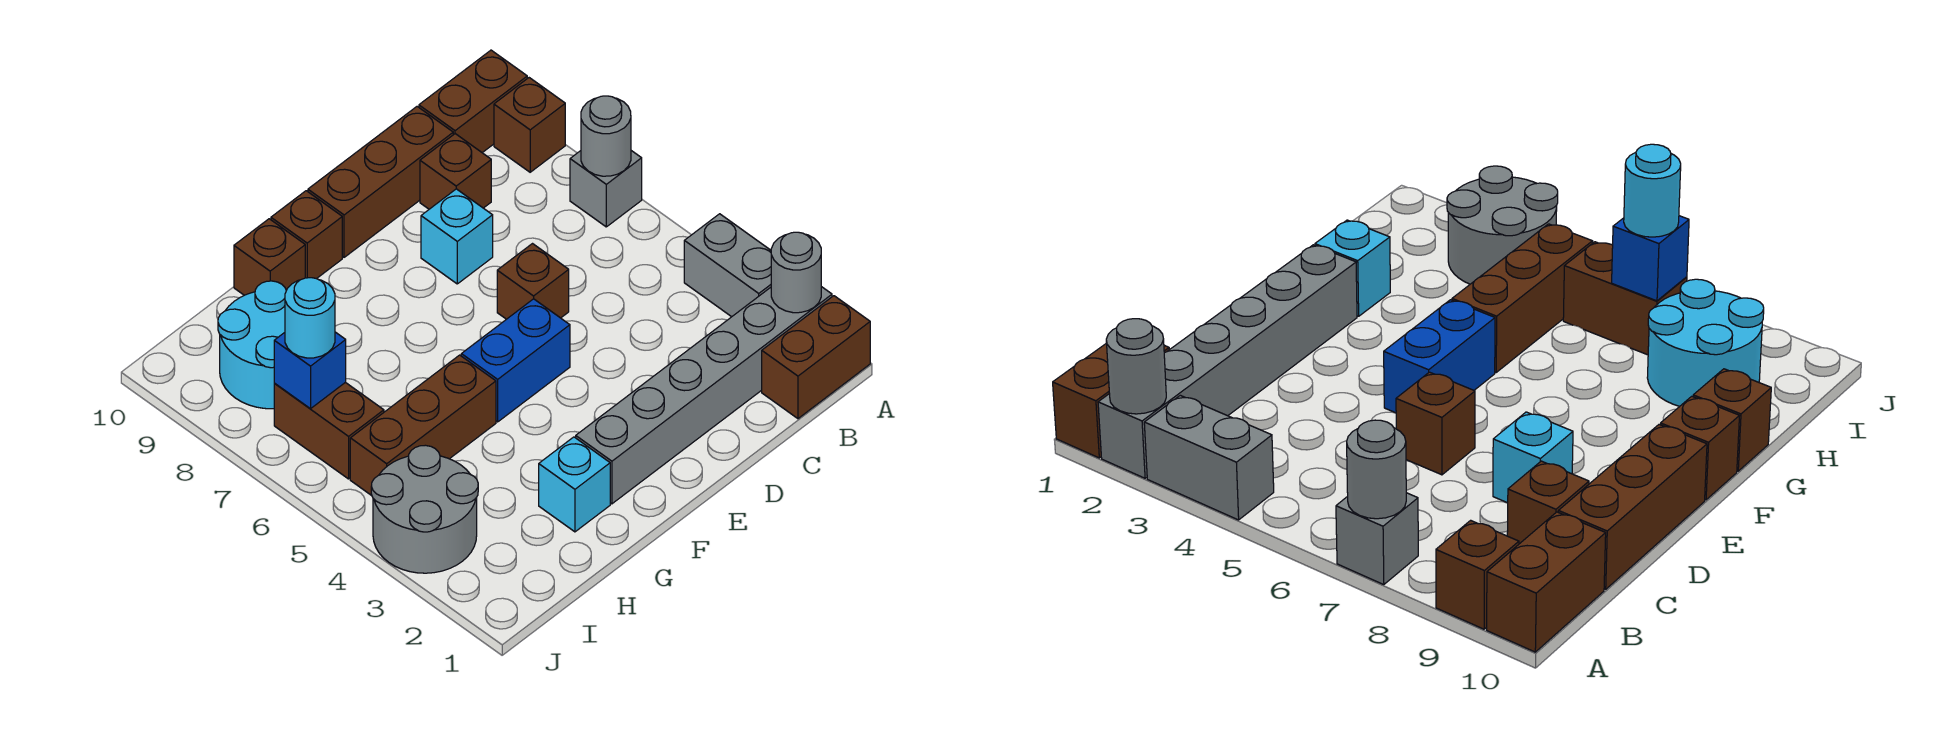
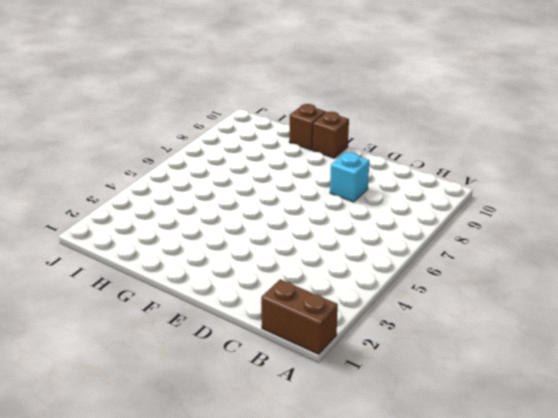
none -> grey 1x6 brick [576,287,832,504]
none -> grey 1x2 brick [684,214,771,317]
none -> grey 1x1 brick [570,151,642,227]

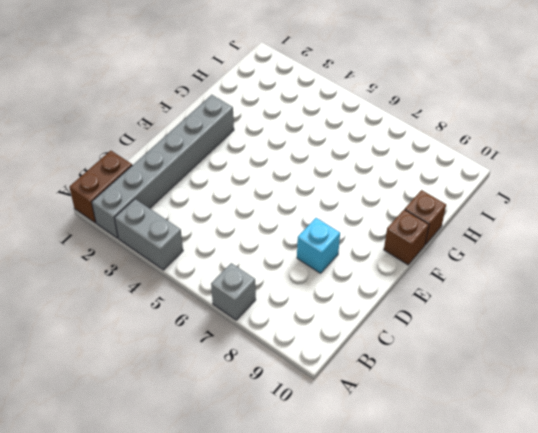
none -> brown 1x1 brick [494,78,565,172]
none -> brown 1x2 brick [419,50,527,153]
none -> brown 1x1 brick [420,134,491,209]

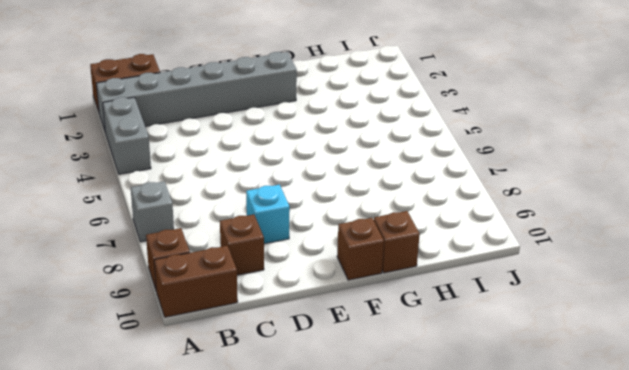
none -> brown 1x3 brick [308,107,453,257]
none -> brown 1x1 brick [497,244,569,319]
none -> blue 1x2 brick [461,299,570,422]

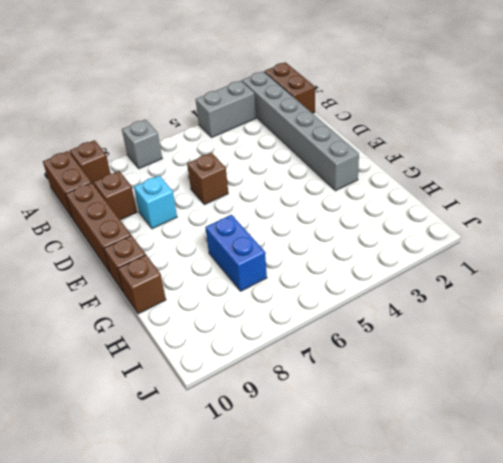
blue 1x2 brick [205,215,267,291] -> blue 1x2 brick moved to [461,299,570,422]
none -> cyan 1x1 brick [539,437,610,532]
none -> brown 1x3 brick [350,355,496,496]
none -> cyan 2x2 round brick [218,281,286,409]

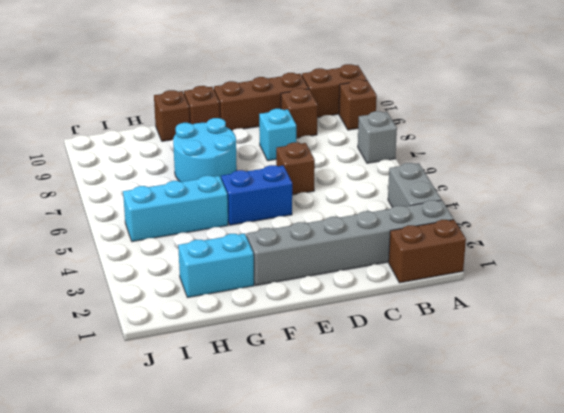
cyan 2x2 round brick [173,118,237,182] -> cyan 2x2 round brick moved to [218,281,286,409]
cyan 1x2 brick [178,233,254,298] -> cyan 1x1 brick [539,437,610,532]
cyan 1x3 brick [123,176,228,242] -> brown 1x3 brick [350,355,496,496]
none -> grey 2x2 round brick [371,445,478,573]
none -> brown 1x2 brick [274,382,384,479]
none -> grey 1x1 round brick [771,232,821,313]

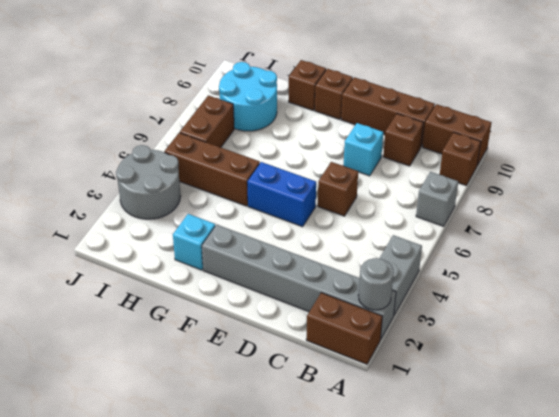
none -> grey 1x1 round brick [581,96,631,176]
none -> blue 1x1 brick [274,332,346,409]
none -> cyan 1x1 round brick [285,278,335,358]

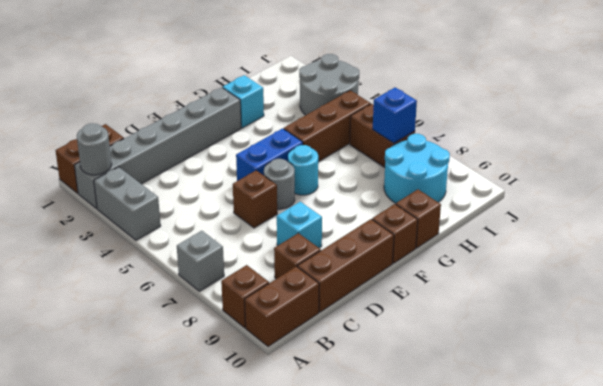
grey 1x1 round brick [264,159,295,209] -> grey 1x1 round brick moved to [581,96,631,176]
cyan 1x1 round brick [288,145,318,195] -> cyan 1x1 round brick moved to [285,278,335,358]

